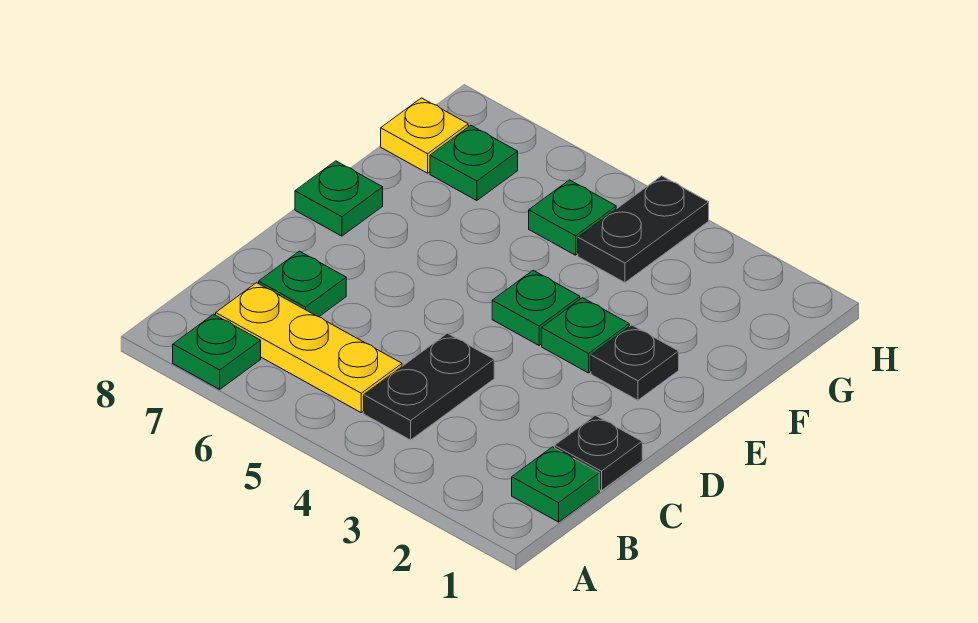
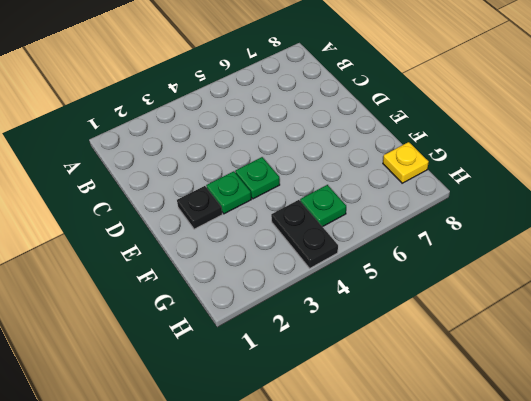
none -> green 1x1 plate [173,314,261,389]
none -> green 1x1 plate [512,447,599,522]
none -> black 1x2 plate [364,333,494,440]

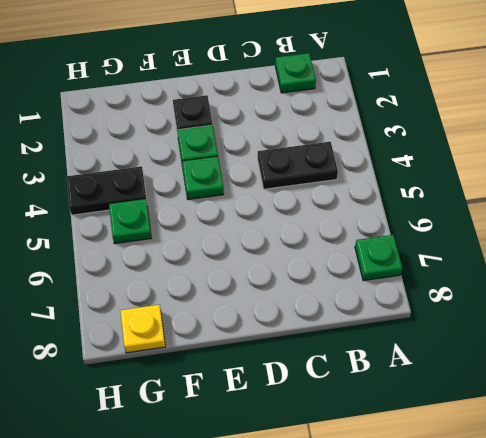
none -> yellow 1x3 plate [216,283,402,412]
none -> black 1x1 plate [555,415,642,491]
none -> green 1x1 plate [258,251,346,317]

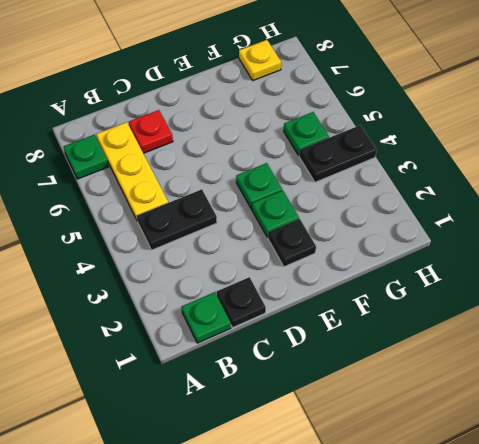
red 1x1 plate [129,110,173,153] -> green 1x1 plate [258,251,346,317]
none -> green 1x1 plate [295,161,383,236]
none -> green 1x1 plate [430,125,518,200]

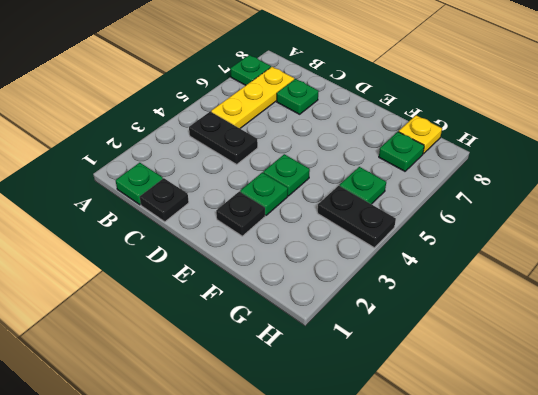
none -> green 1x1 plate [295,161,383,236]

